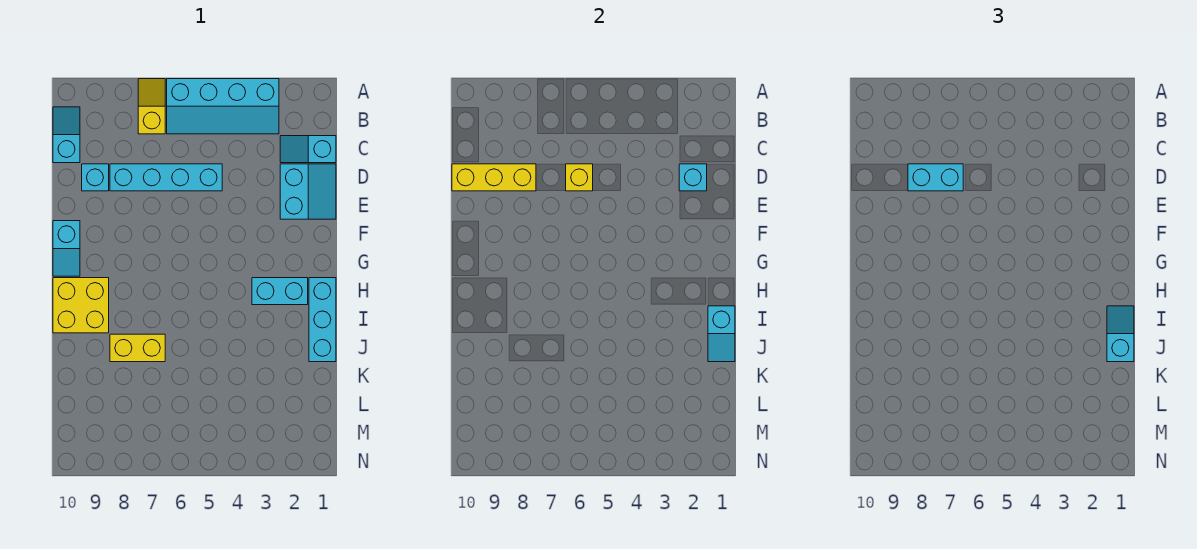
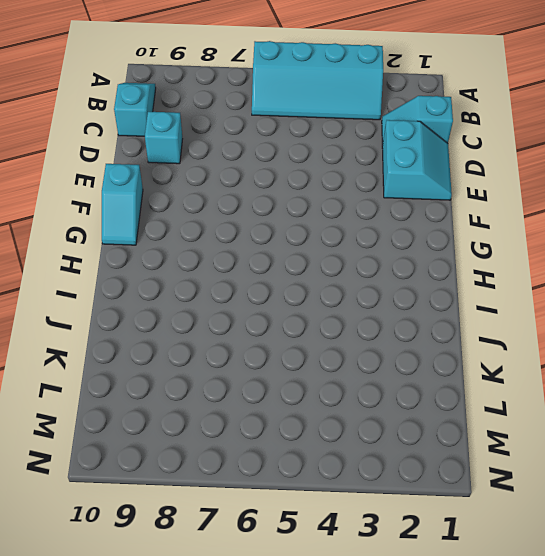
none -> yellow 1x2 slope [138,79,165,134]
none -> cyan 1x4 brick [110,164,222,191]
none -> cyan 1x3 brick [309,278,336,362]

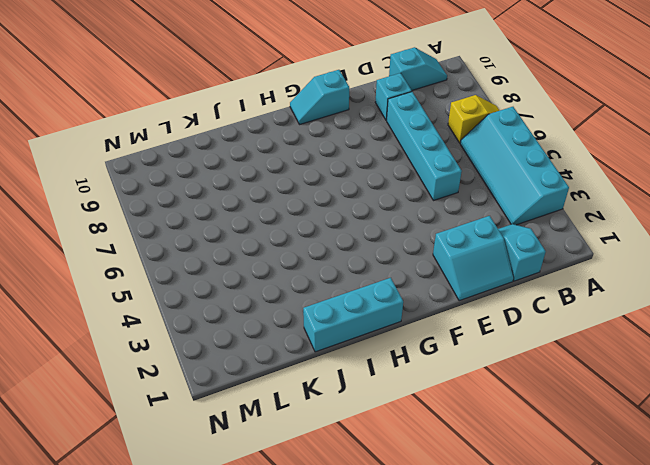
none -> cyan 1x2 brick [252,278,308,305]
none -> yellow 2x2 brick [53,278,109,333]
none -> yellow 1x2 brick [110,334,165,362]

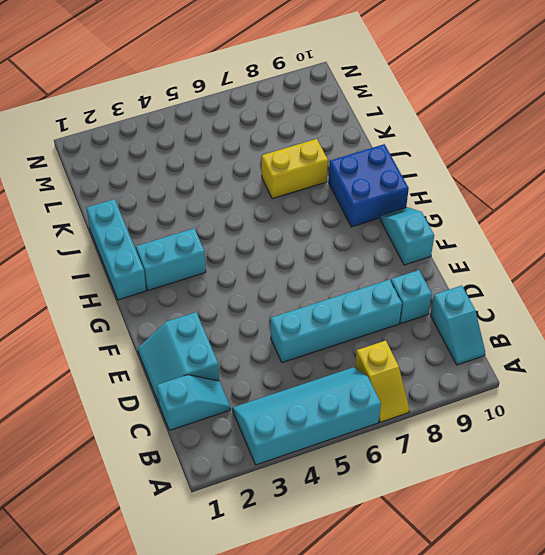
blue 2x2 brick [329,144,409,227] -> yellow 2x2 brick [53,278,109,333]
none -> cyan 1x1 brick [679,164,707,191]
none -> yellow 1x1 brick [566,164,593,191]
none -> yellow 1x3 brick [452,164,536,191]

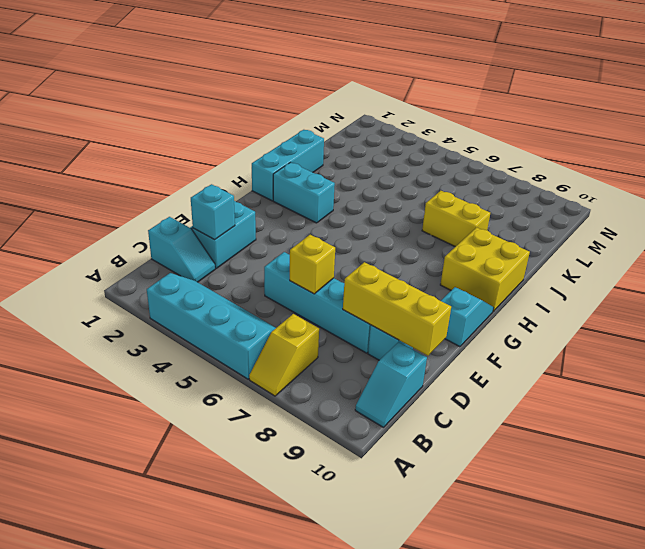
none -> cyan 1x2 slope [708,306,735,362]
none -> cyan 1x2 brick [908,164,963,191]
none -> cyan 1x2 slope [1107,306,1134,362]

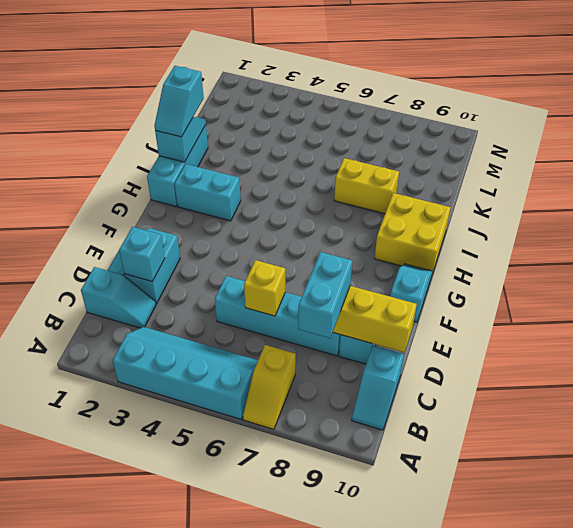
cyan 1x2 brick [298,252,352,338] -> cyan 1x2 brick turned to [908,164,963,191]

